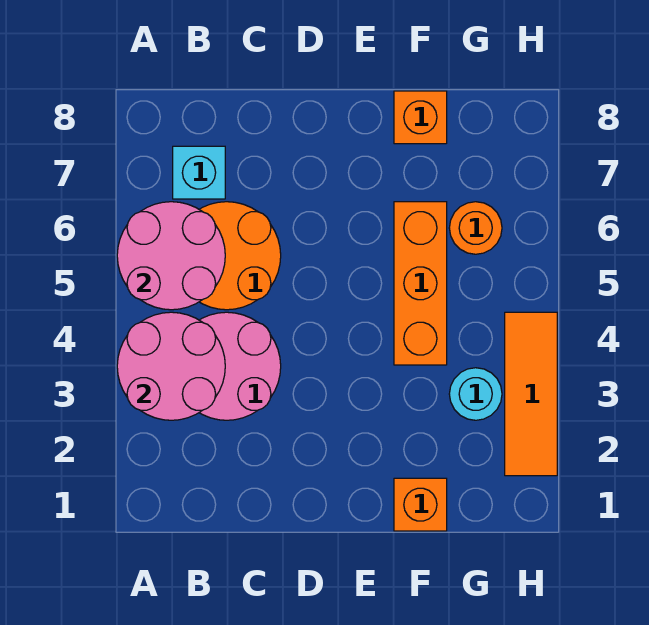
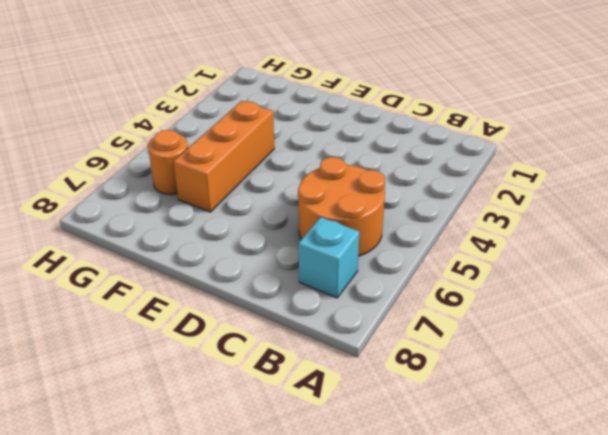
none -> pink 2x2 round brick [199,312,281,420]
none -> orange 1x1 brick [394,478,447,531]

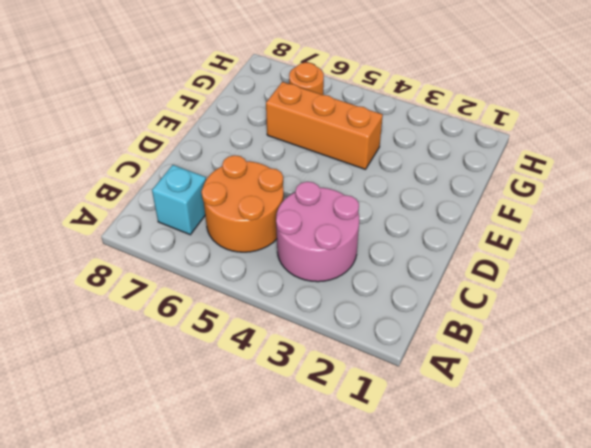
none -> orange 1x1 brick [394,478,447,531]
none -> orange 1x1 brick [394,91,447,144]

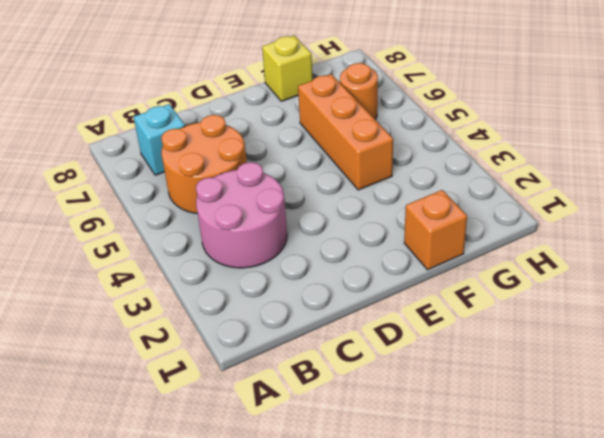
yellow 1x1 brick [262,36,313,101] -> orange 1x1 brick [394,91,447,144]
none -> cyan 1x1 round brick [449,368,502,420]
none -> orange 1x3 tile [505,312,557,476]

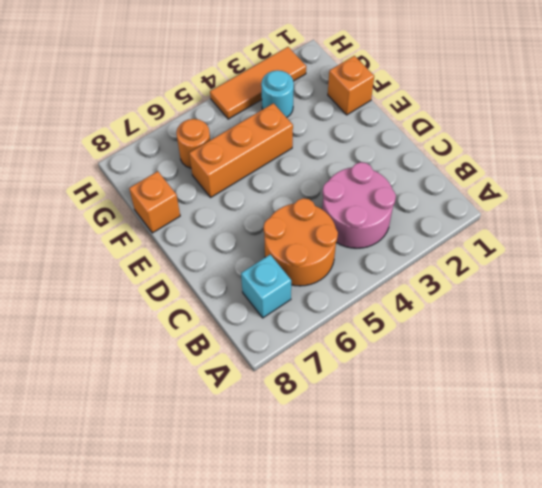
none -> pink 2x2 round brick [117,312,225,420]
none -> pink 2x2 round brick [117,202,225,310]

